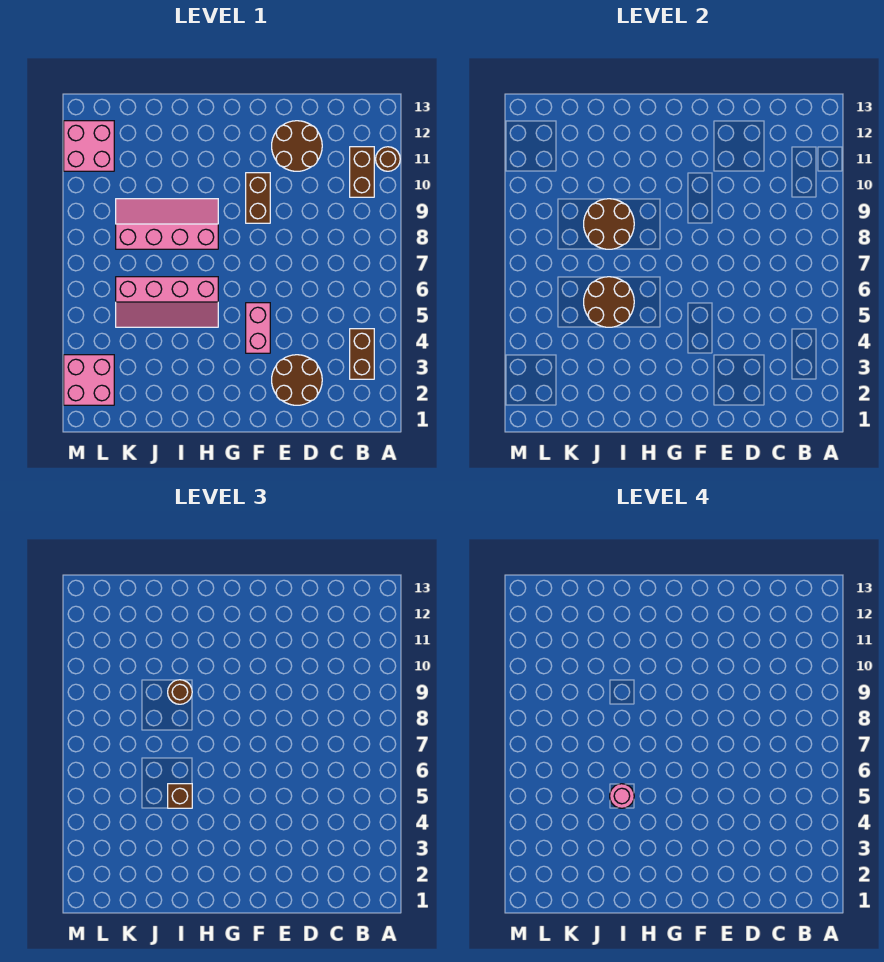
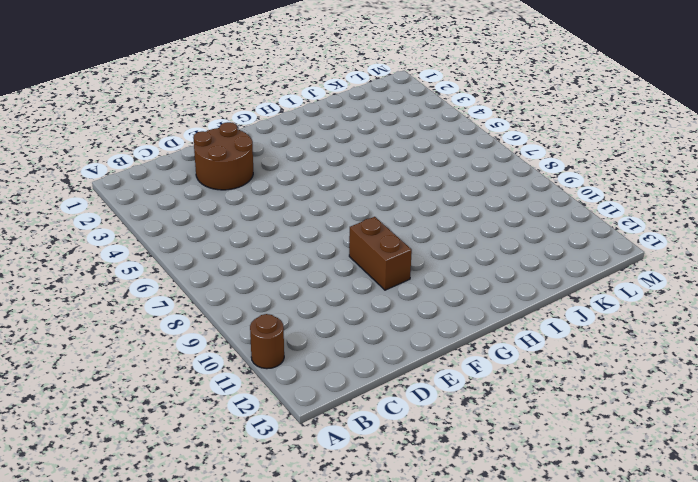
none -> brown 1x2 brick [350,329,374,379]
none -> brown 1x2 brick [350,147,374,197]
none -> brown 2x2 round brick [272,121,322,171]

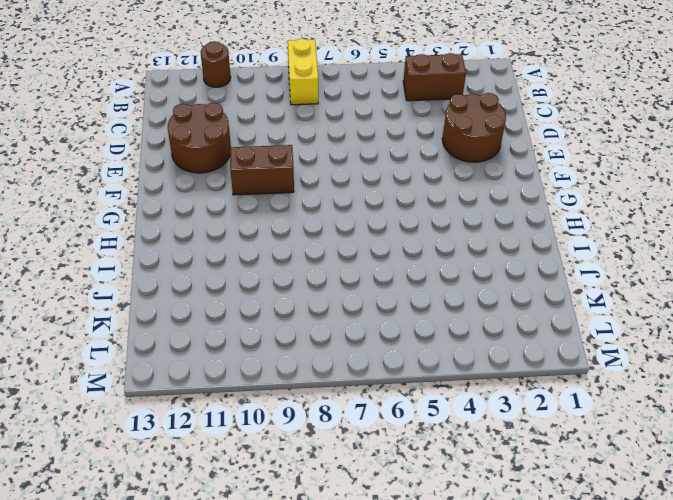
yellow 1x2 brick [288,39,318,105] -> none
none -> brown 1x2 brick [350,147,374,197]
none -> pink 1x2 brick [246,303,270,353]
none -> pink 2x4 slope [116,277,218,327]

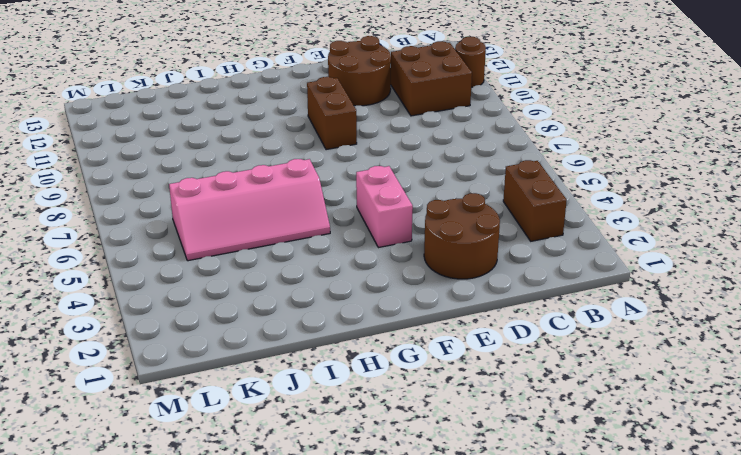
brown 2x2 brick [391,41,472,116] -> brown 1x2 brick [350,147,374,197]
none -> pink 2x4 slope [116,199,218,249]
none -> pink 2x2 brick [64,355,114,405]
none -> pink 2x2 brick [64,121,114,171]

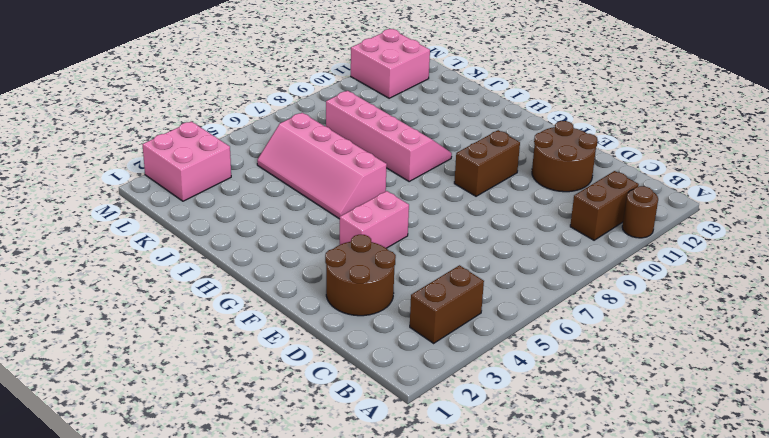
none -> brown 2x2 round brick [584,277,634,327]
none -> brown 2x2 round brick [584,199,634,249]
none -> brown 1x1 brick [168,784,192,808]

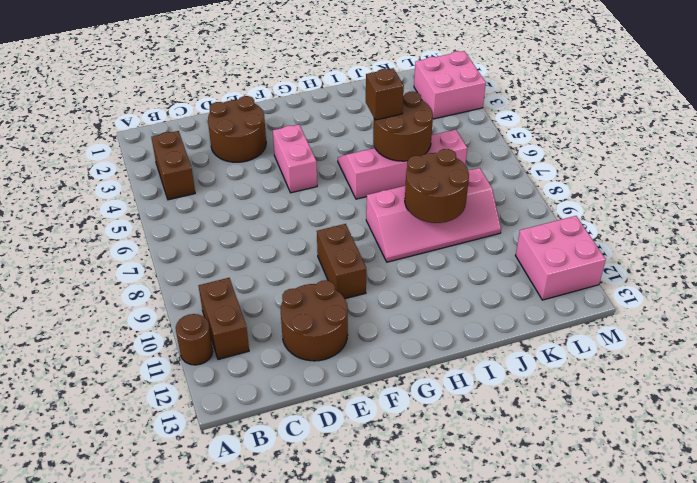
none -> brown 1x1 round brick [168,680,192,704]
none -> pink 1x1 round brick [610,784,634,808]

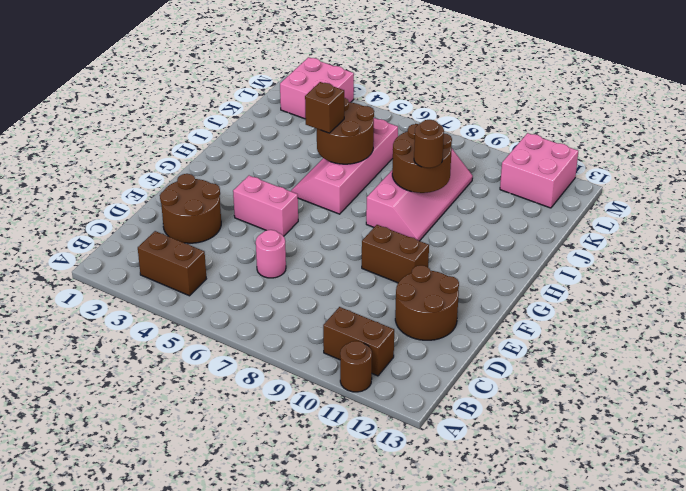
pink 1x1 round brick [256,230,286,278] -> pink 1x1 round brick moved to [610,784,634,808]

